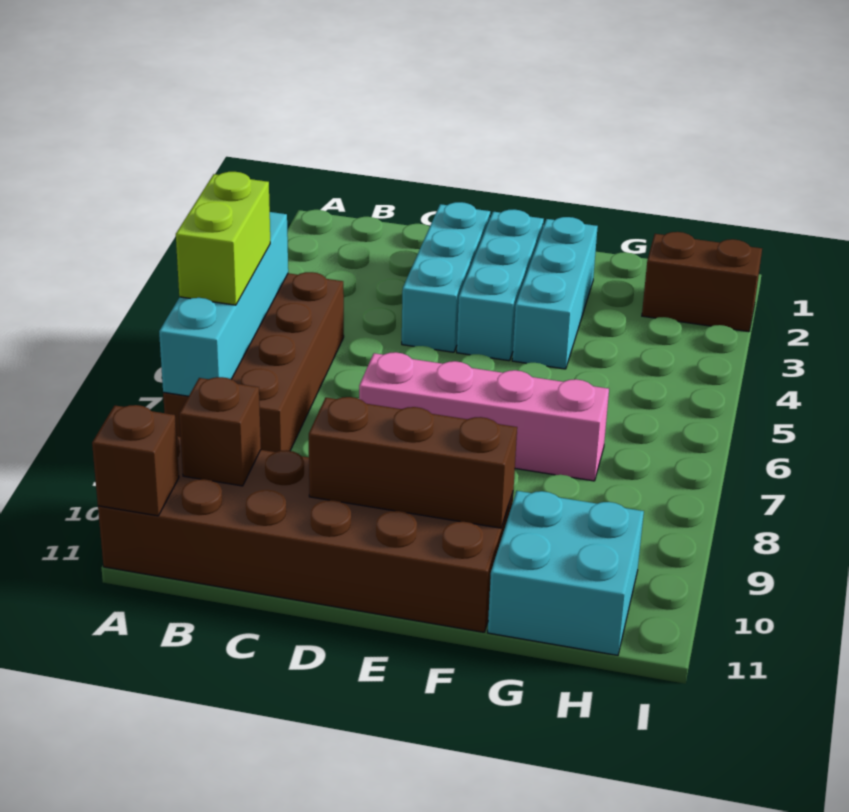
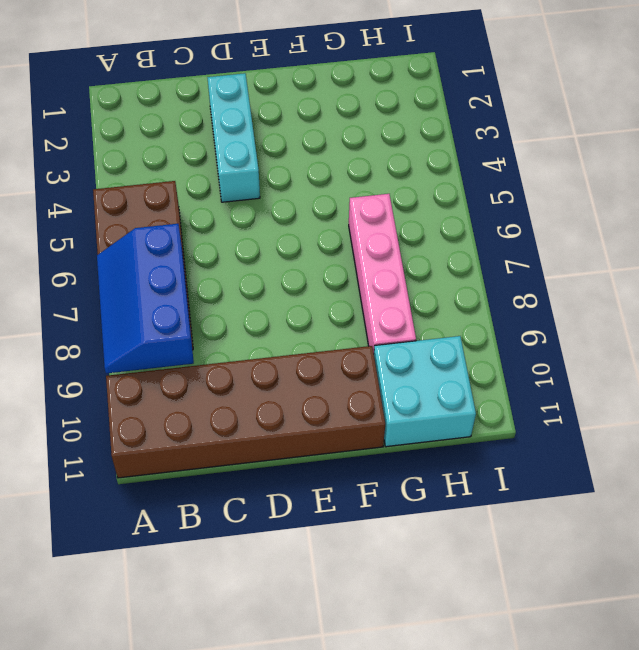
blue 2x3 slope [97,224,194,373] -> cyan 1x4 brick [159,212,288,396]
pink 1x4 brick [349,194,416,352] -> pink 1x4 brick turned to [359,352,609,481]
none -> cyan 1x3 brick [457,210,544,361]
none -> cyan 1x3 brick [512,217,598,369]
none -> brown 1x2 brick [642,232,762,332]

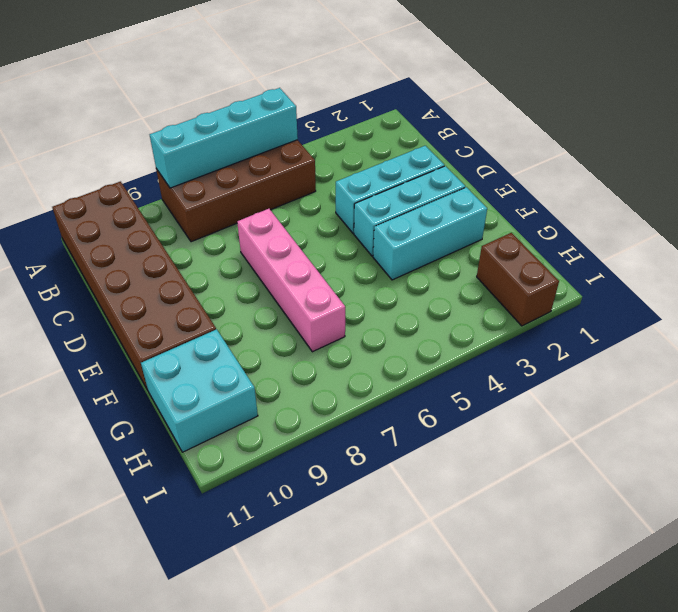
none -> brown 1x1 brick [92,405,179,516]
none -> brown 1x1 brick [179,377,261,486]
none -> brown 1x3 brick [309,397,517,528]

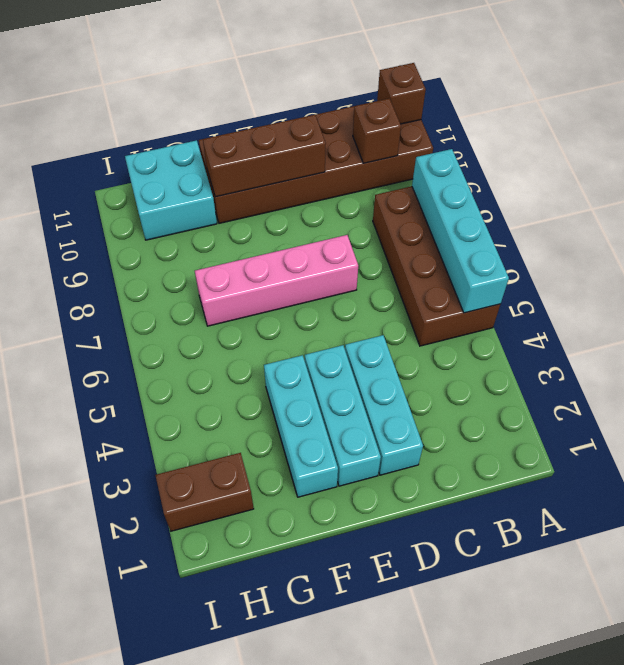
none -> lime 1x2 brick [176,172,270,305]

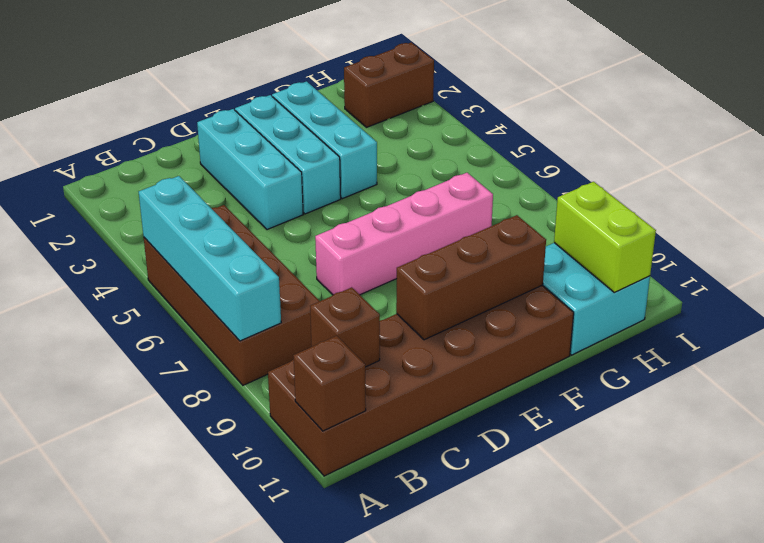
lime 1x2 brick [554,182,656,292] -> lime 1x2 brick moved to [176,172,270,305]

